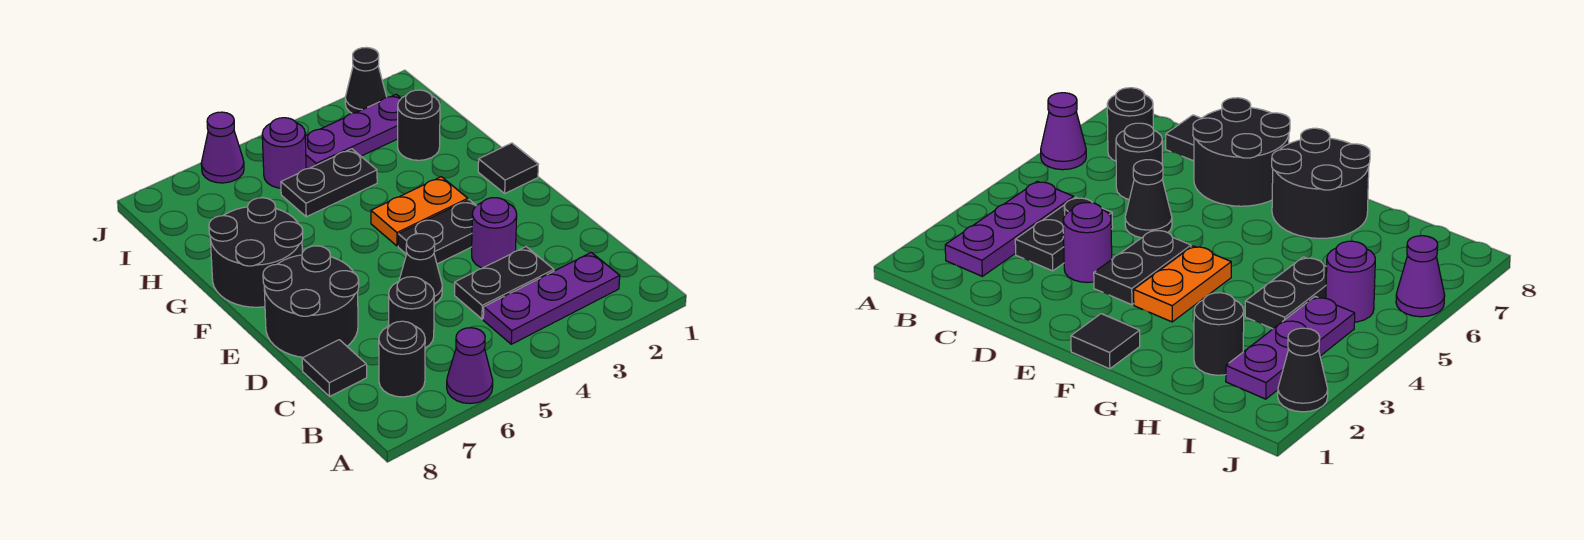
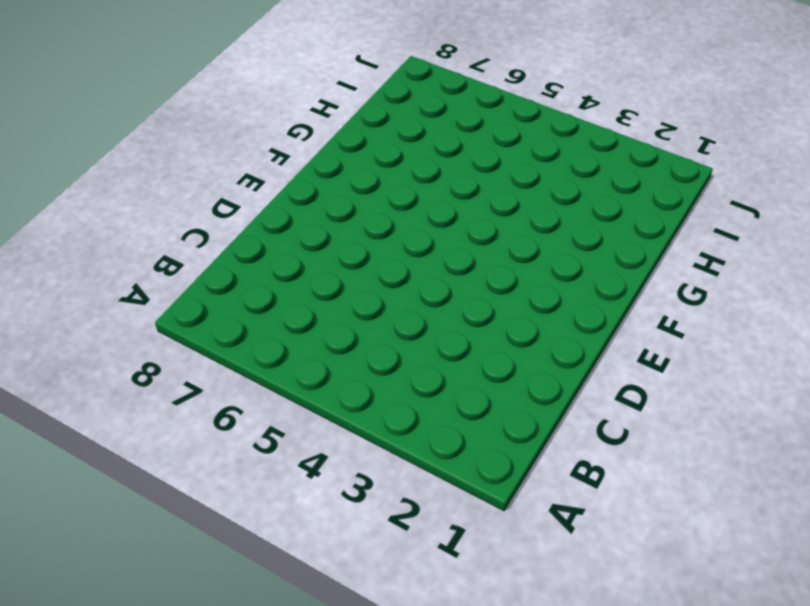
none -> purple 1x1 cone [447,328,493,404]
none -> purple 1x3 plate [483,253,620,344]
none -> black 1x1 round brick [379,321,425,397]

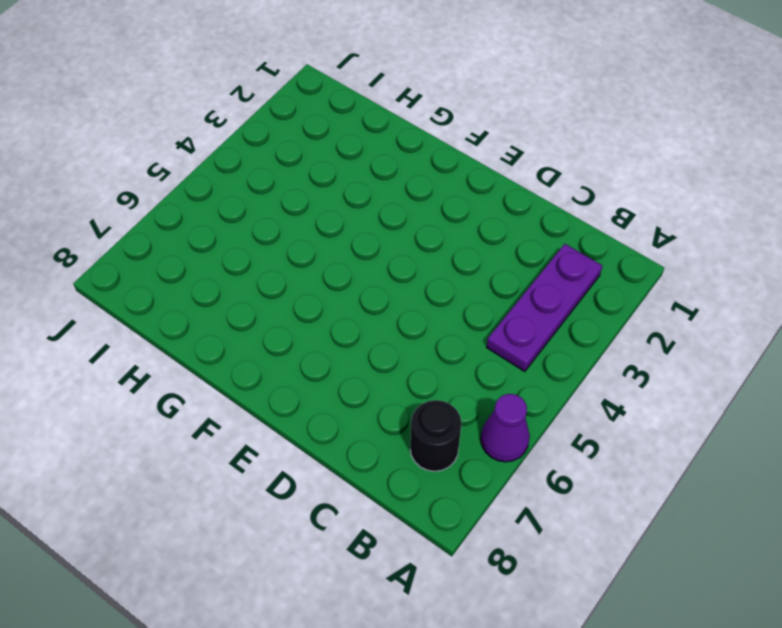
none -> black 1x2 plate [455,247,554,319]
none -> black 1x1 round brick [389,277,434,348]
none -> black 1x1 tile [302,340,367,396]

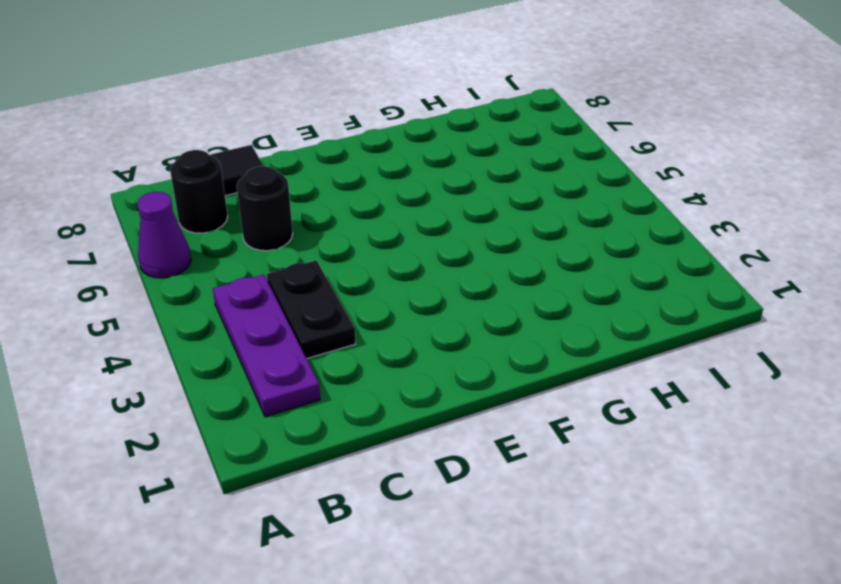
none -> purple 1x1 round brick [472,198,517,268]
none -> black 1x1 cone [399,234,442,304]
none -> black 2x2 round brick [263,246,359,357]

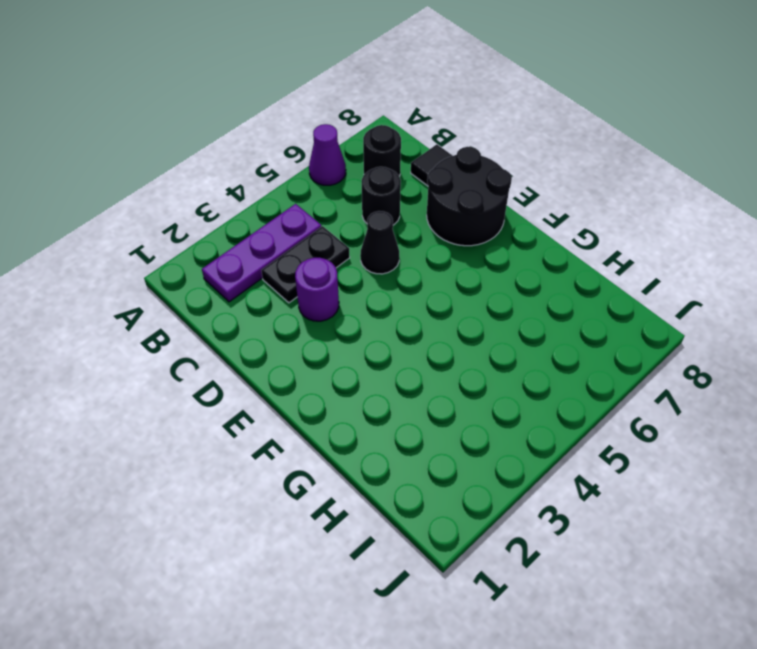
none -> black 1x2 plate [398,200,477,264]
none -> black 1x1 tile [478,143,538,193]
none -> orange 1x2 plate [371,177,468,246]

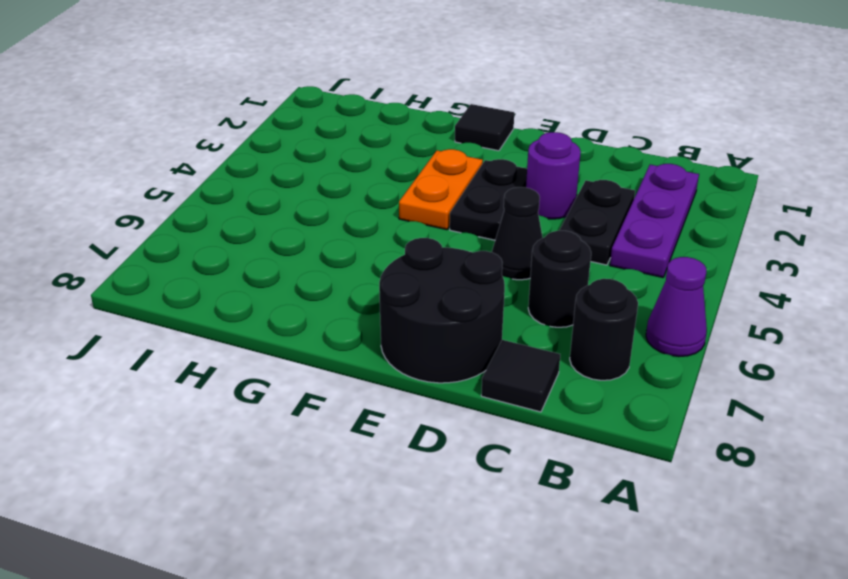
none -> black 2x2 round brick [209,198,303,307]
none -> black 1x1 round brick [398,90,440,160]
none -> black 1x2 plate [281,149,377,217]

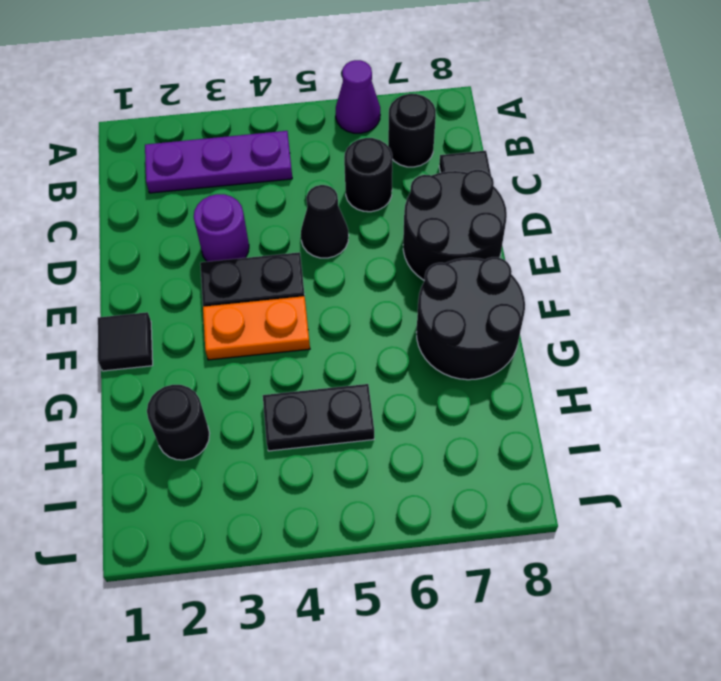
none -> black 1x2 plate [455,247,554,319]
none -> purple 1x3 plate [305,94,401,169]
none -> purple 1x1 round brick [262,118,306,188]

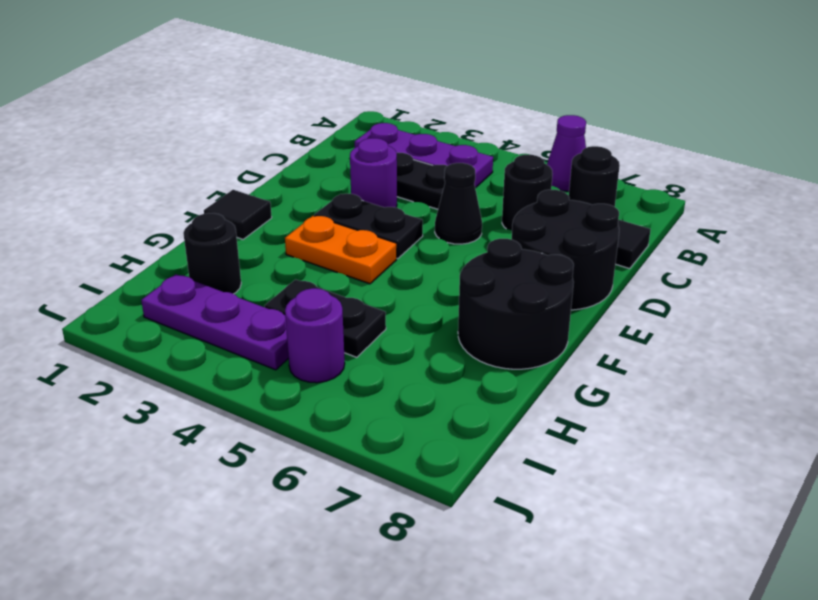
none -> black 1x1 cone [345,47,387,113]
none -> purple 1x1 cone [201,112,244,183]

